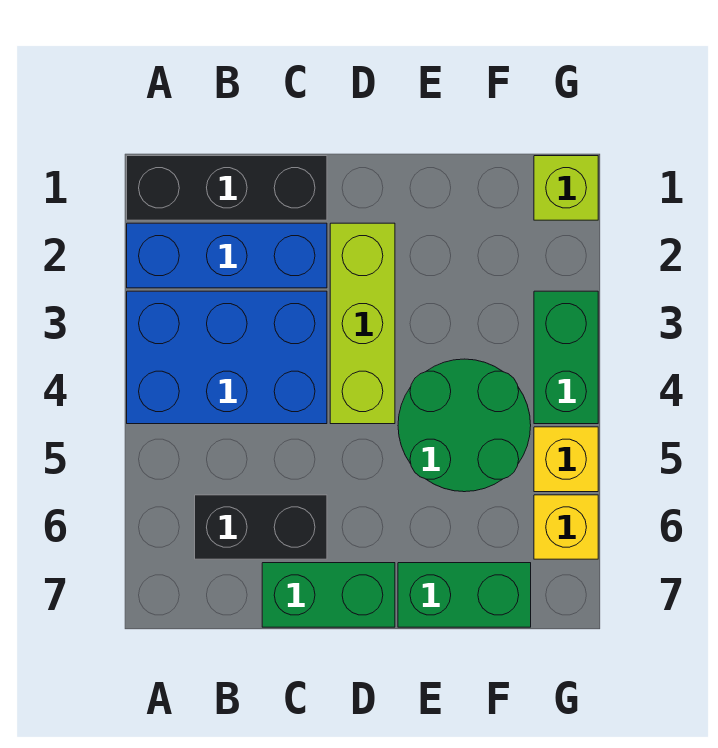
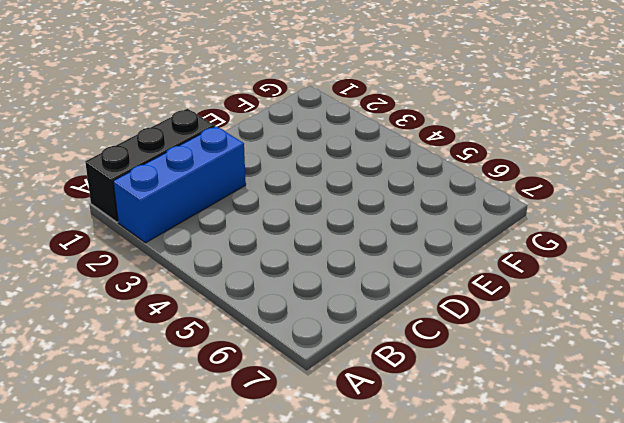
none -> blue 2x3 brick [127,291,327,424]
none -> black 1x2 brick [195,495,327,559]
none -> green 1x2 brick [262,563,395,627]

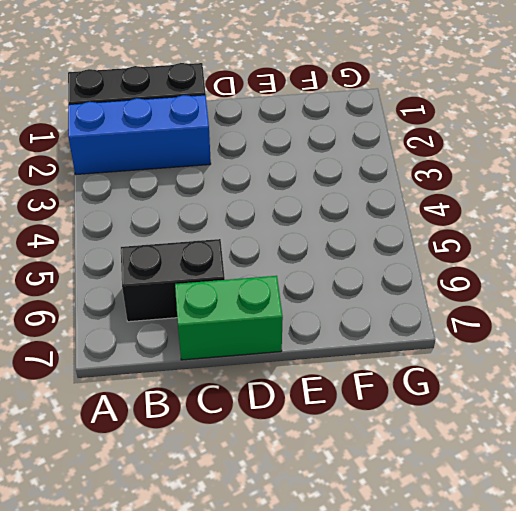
none -> blue 2x3 brick [127,291,327,424]
none -> lime 1x3 brick [330,223,395,424]
none -> green 2x2 round brick [398,359,531,492]

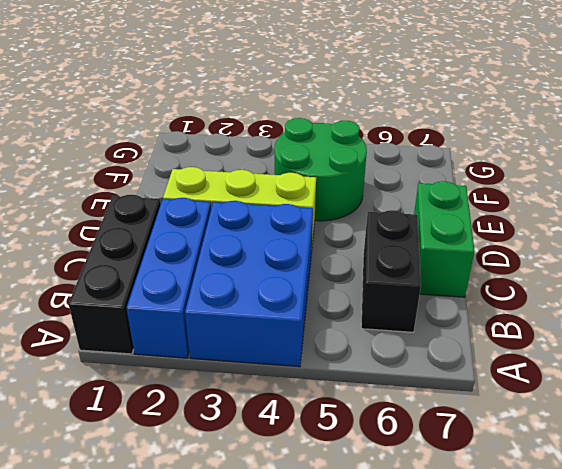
none -> green 1x2 brick [398,563,531,627]
none -> lime 1x1 brick [534,156,598,220]
none -> green 1x2 brick [534,291,598,424]

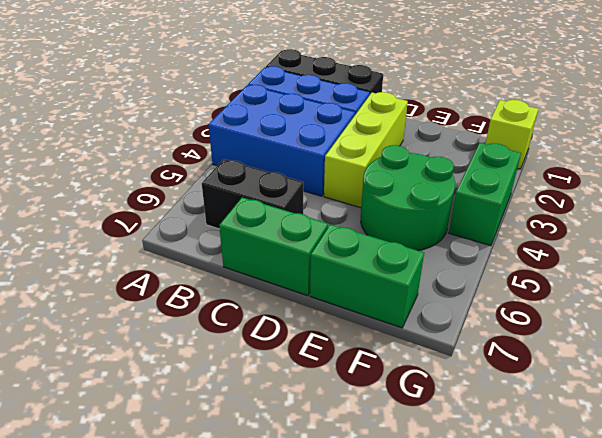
none -> yellow 1x1 brick [534,427,598,492]
none -> yellow 1x1 brick [534,495,598,559]

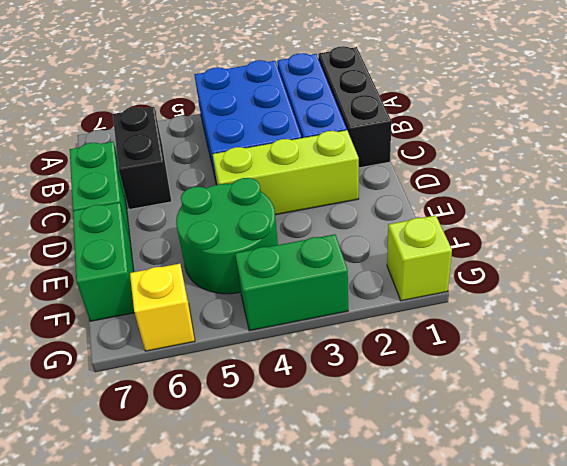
none -> yellow 1x1 brick [534,427,598,492]

